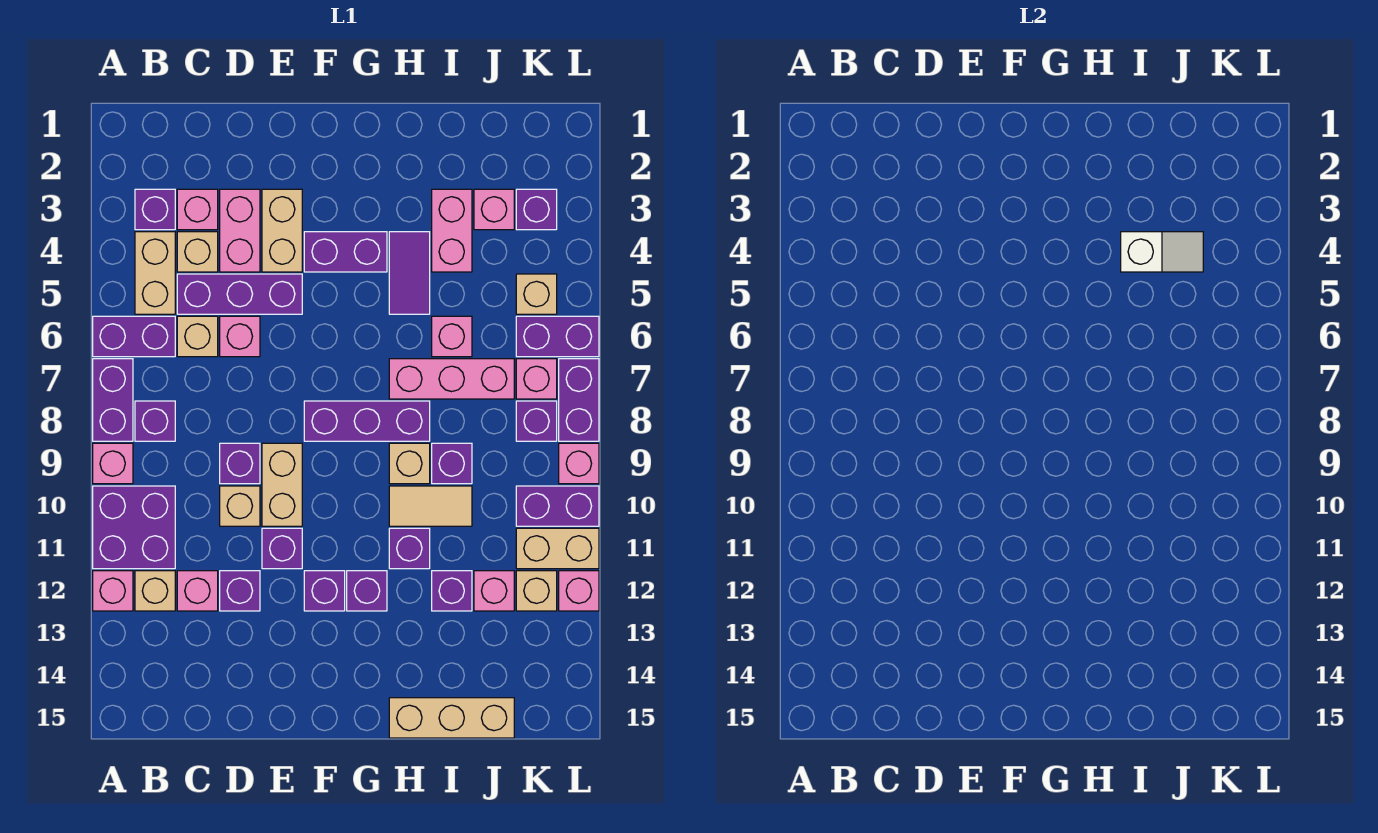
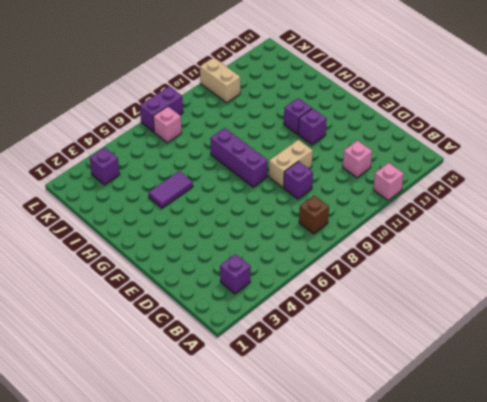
brown 1x1 brick [299,195,329,234] -> purple 1x1 brick [135,401,175,441]
none -> purple 1x2 brick [93,316,175,357]
none -> purple 1x2 brick [93,359,133,441]
none -> pink 1x1 brick [93,443,133,484]
none -> purple 2x2 brick [93,486,175,569]

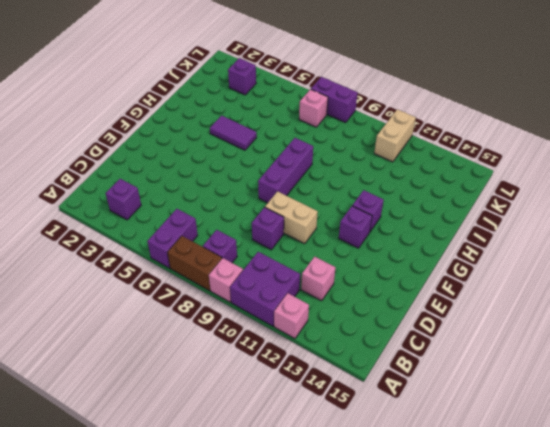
brown 1x2 brick [167,236,222,291] -> purple 1x2 brick [93,359,133,441]
none -> tan 1x2 brick [135,232,175,314]
none -> tan 1x1 brick [135,571,175,611]
none -> pink 1x1 brick [177,189,218,230]
none -> tan 1x1 brick [177,232,218,272]

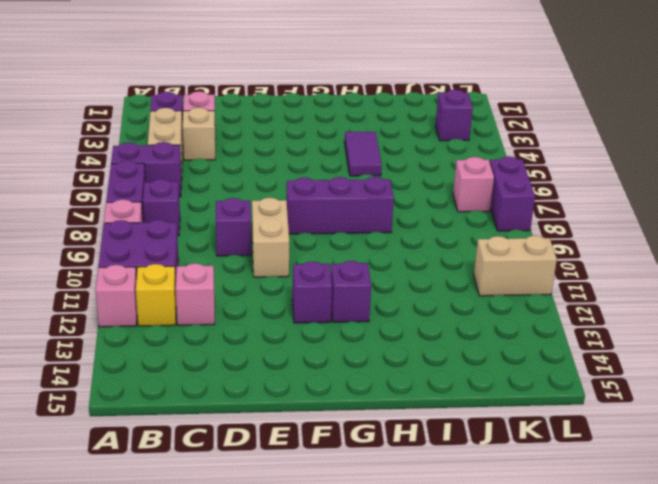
yellow 1x1 brick [136,264,176,326] -> tan 1x1 brick [135,571,175,611]
none -> purple 1x3 brick [177,274,302,314]
none -> tan 1x1 brick [177,316,218,357]
none -> pink 1x2 brick [220,189,260,272]
none -> pink 1x1 brick [220,316,260,357]

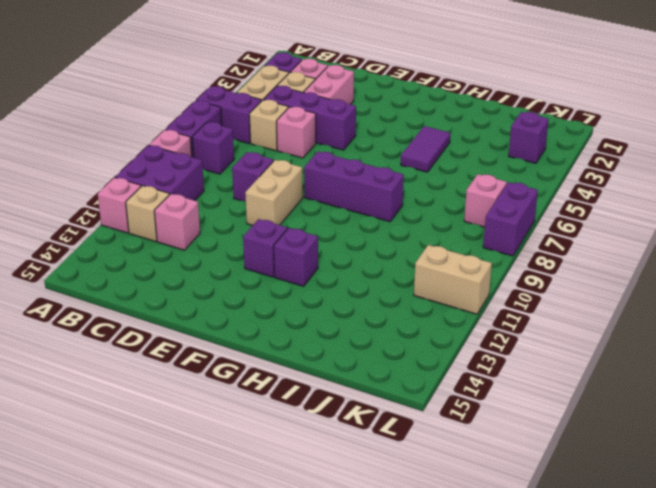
none -> tan 1x1 brick [220,486,260,526]
none -> purple 1x1 brick [220,571,260,611]
none -> tan 1x2 brick [262,189,302,272]
none -> purple 1x1 brick [262,528,302,569]

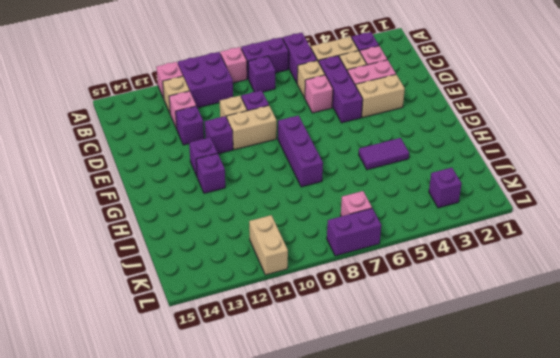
none -> purple 1x2 brick [304,232,387,272]
none -> pink 1x3 brick [389,359,514,399]
none -> tan 1x1 brick [389,443,430,484]
none -> tan 1x2 tile [389,486,472,526]

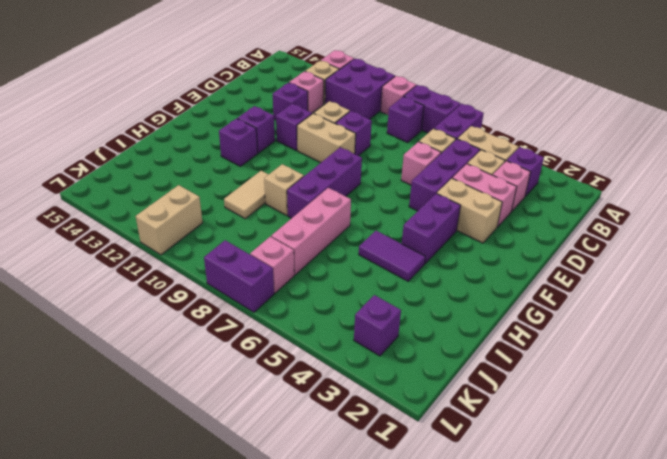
none -> purple 1x1 brick [389,528,430,569]
none -> tan 1x3 brick [389,698,514,738]
none -> pink 1x2 brick [432,189,472,272]
none -> pink 1x1 brick [432,316,472,357]

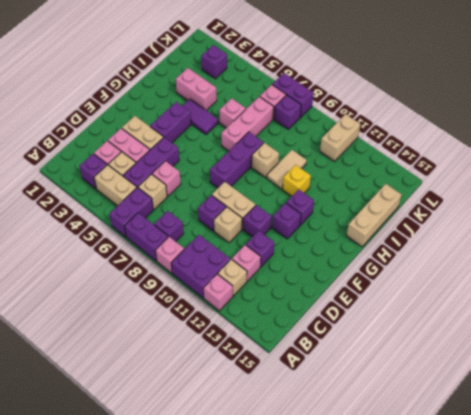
yellow 1x1 brick [282,165,311,196] -> purple 1x1 brick [389,528,430,569]
none -> purple 1x1 brick [432,443,472,484]
none -> purple 1x1 brick [432,571,472,611]
none -> pink 1x1 brick [474,189,514,230]
none -> pink 1x1 brick [474,571,514,611]

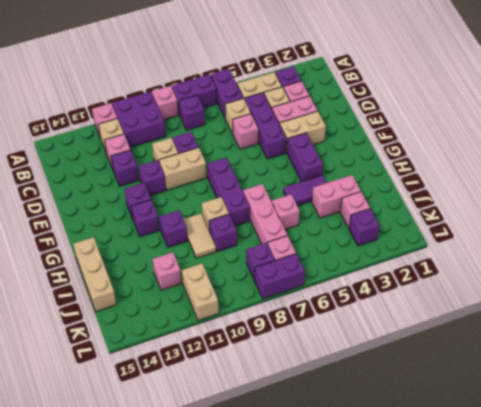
none -> purple 1x1 brick [432,571,472,611]
none -> tan 1x1 brick [516,274,557,314]
none -> purple 1x2 brick [516,316,599,357]
none -> purple 1x2 brick [516,486,599,526]

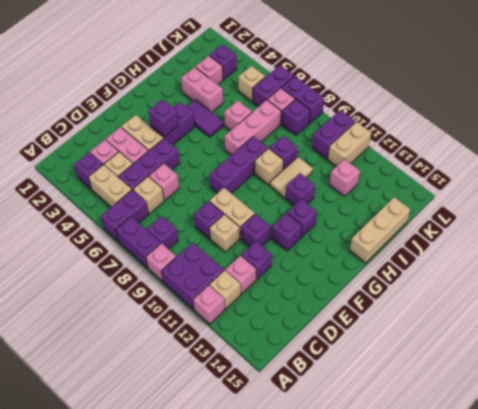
purple 1x1 brick [148,99,179,137] -> purple 1x1 brick moved to [432,571,472,611]
none -> tan 1x1 brick [516,571,557,611]
none -> pink 1x1 brick [559,443,599,484]
none -> pink 1x1 brick [559,571,599,611]
none -> white 1x2 slope [1121,232,1203,272]

